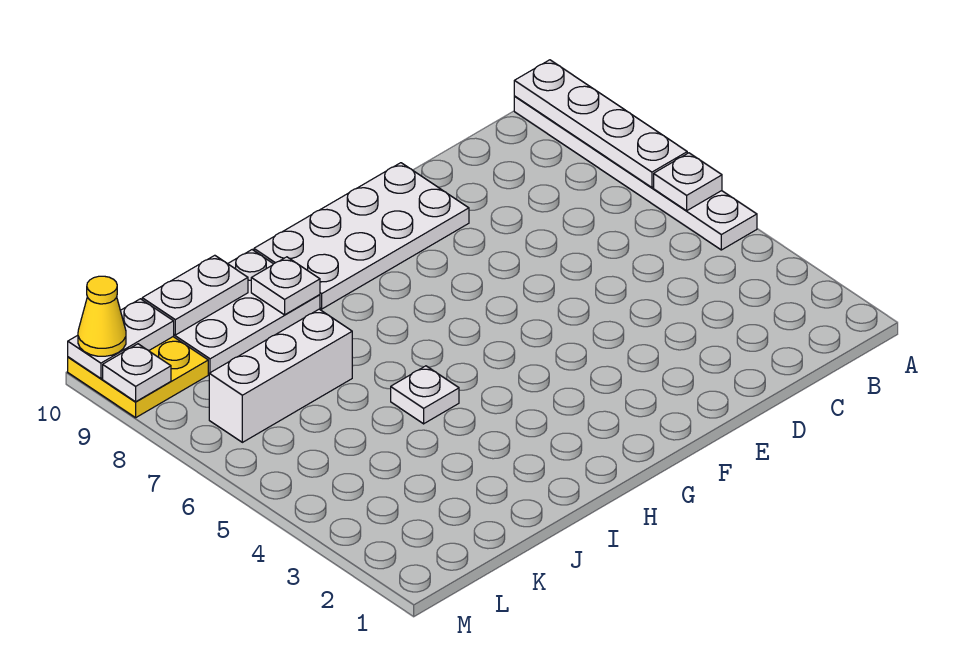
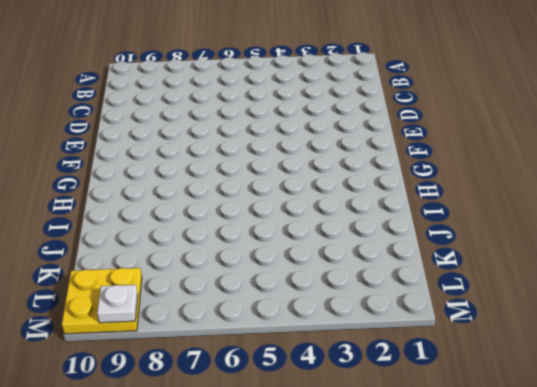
none -> white 1x6 plate [514,97,757,250]
none -> white 2x4 plate [254,163,469,309]
none -> white 1x1 plate [391,366,459,424]

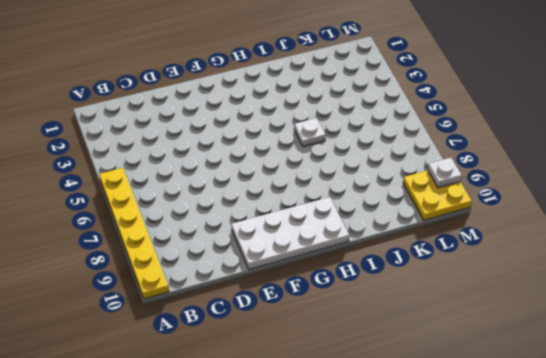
yellow 1x6 plate [99,168,169,299] -> white 1x6 plate [514,97,757,250]
none -> white 2x3 plate [173,250,320,373]
none -> white 1x3 brick [209,309,352,442]
none -> white 1x1 plate [654,153,722,211]

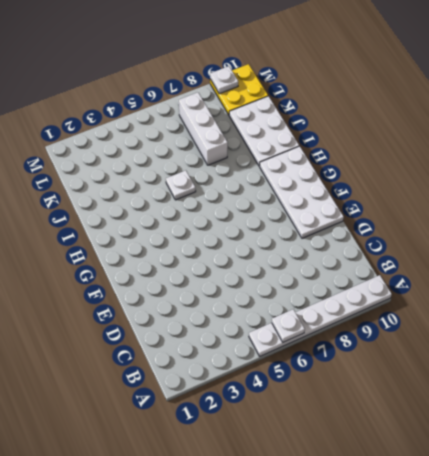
none -> white 1x4 plate [514,60,687,187]
none -> white 1x1 plate [251,257,320,315]
none -> white 1x2 plate [142,255,248,335]

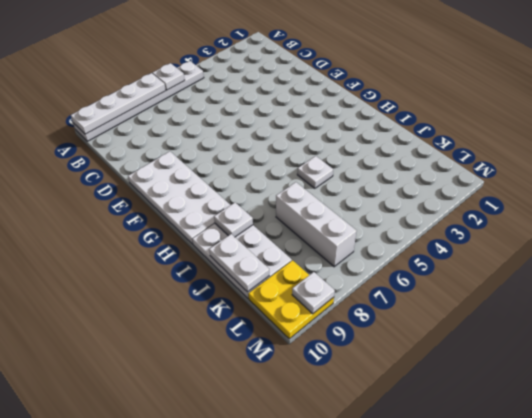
none -> white 1x2 plate [68,299,174,378]
none -> yellow 1x1 cone [78,276,126,356]

